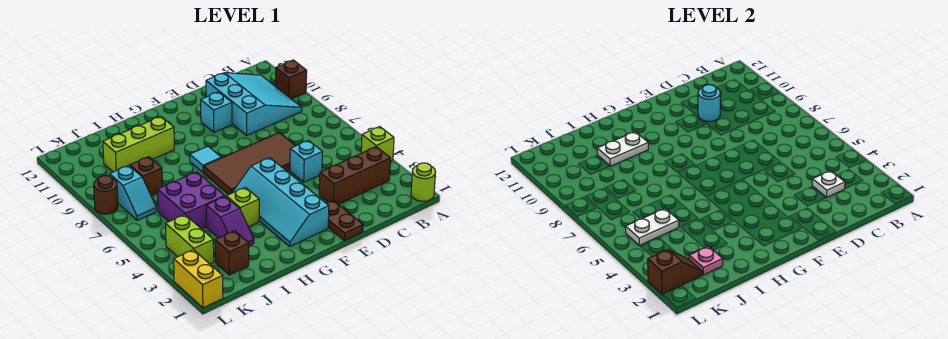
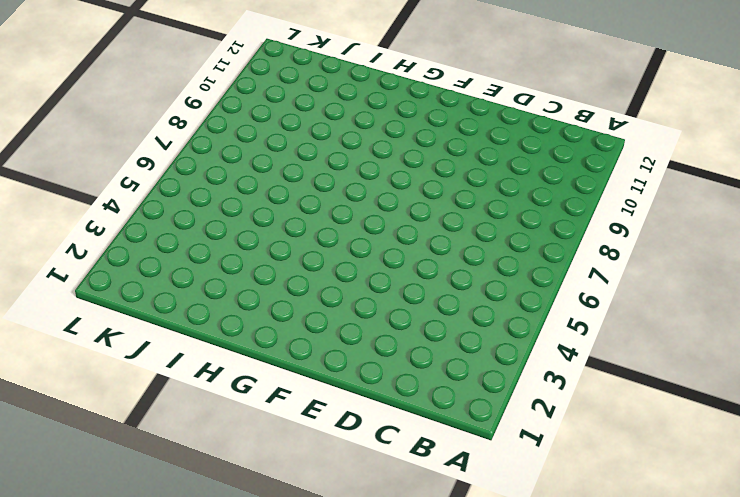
none -> lime 1x1 round brick [411,163,436,201]
none -> lime 1x1 brick [361,127,394,161]
none -> brown 1x1 brick [276,60,307,99]

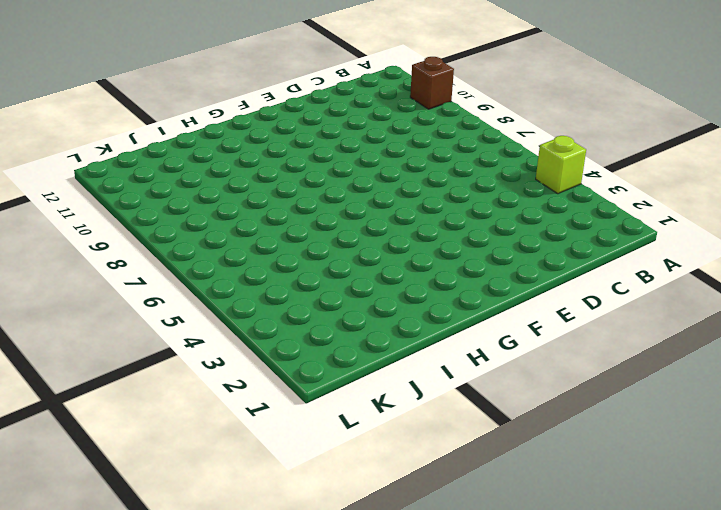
none -> lime 1x1 round brick [411,163,436,201]
none -> brown 1x3 brick [319,147,391,204]
none -> cyan 3x3 slope [206,73,302,135]

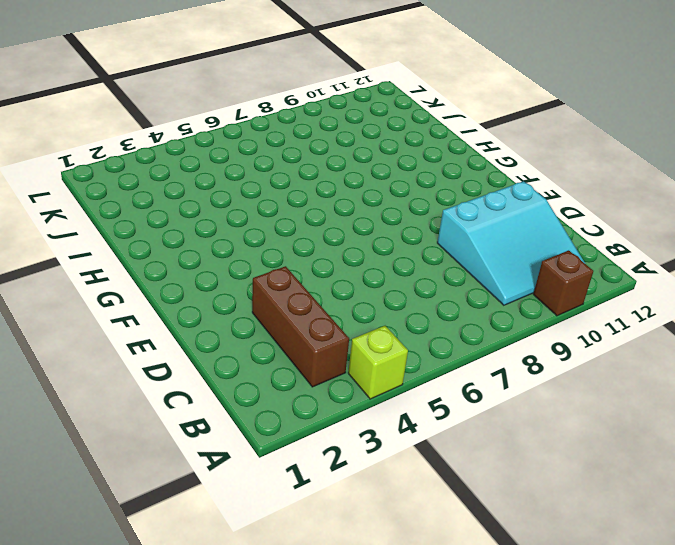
none -> lime 1x1 round brick [411,163,436,201]
none -> cyan 1x1 brick [290,140,322,182]
none -> brown 2x4 tile [204,133,296,195]

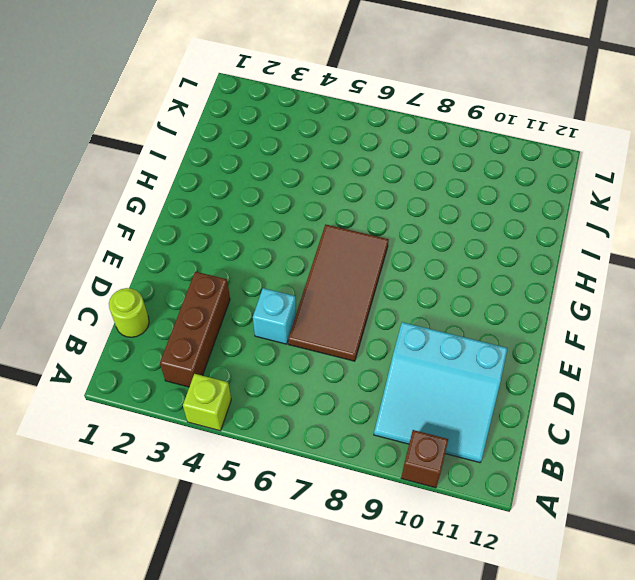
lime 1x1 round brick [109,288,149,337] -> lime 1x1 round brick moved to [411,163,436,201]
none -> brown 1x2 plate [326,200,363,241]
none -> cyan 1x1 brick [201,92,232,132]
none -> cyan 2x4 slope [232,158,329,246]

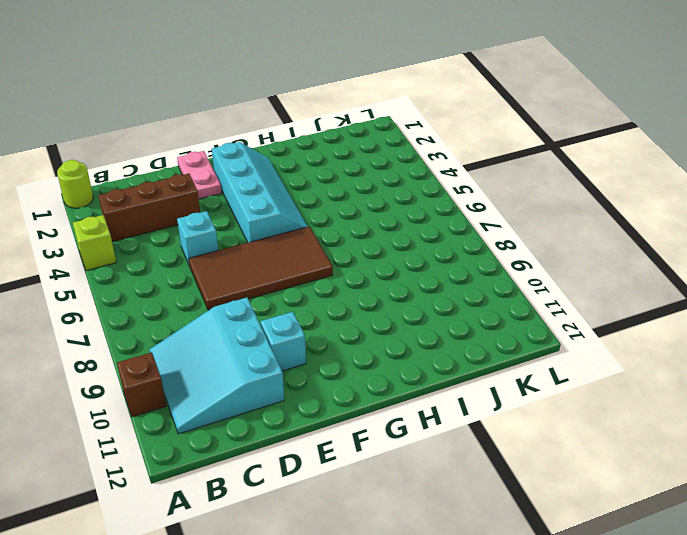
pink 1x2 plate [177,151,221,199] -> brown 1x2 plate [326,200,363,241]
none -> cyan 1x1 tile [190,146,221,173]
none -> lime 1x1 brick [226,187,259,227]
none -> lime 1x3 brick [103,117,174,172]

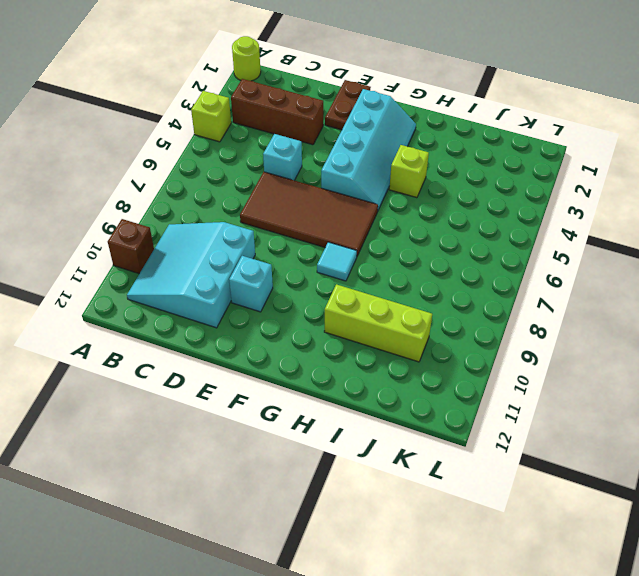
none -> purple 1x2 slope [206,196,254,246]
none -> purple 2x2 brick [158,172,225,229]
none -> brown 1x1 brick [215,231,249,275]

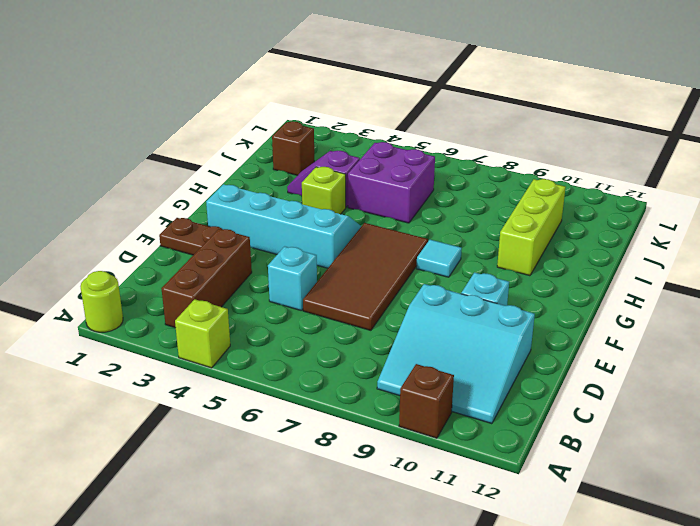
none -> brown 1x1 brick [130,157,163,196]
none -> lime 1x2 brick [165,215,214,264]
none -> cyan 1x2 slope [110,165,156,220]

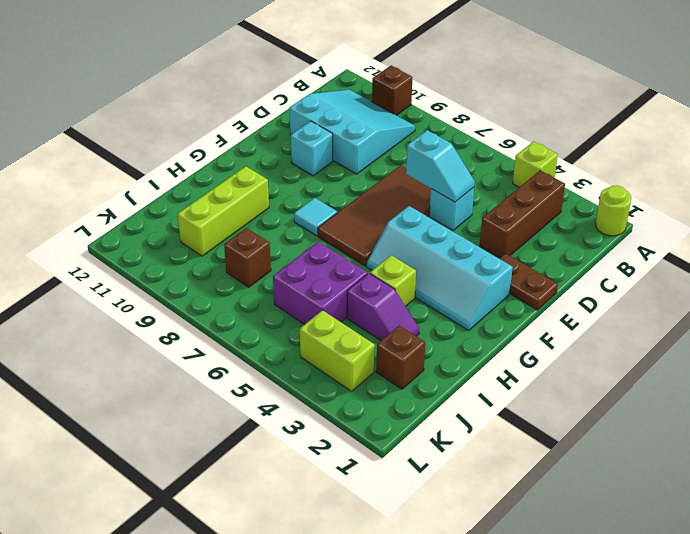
cyan 1x2 slope [406,130,475,202] -> cyan 1x2 slope moved to [110,165,156,220]
none -> yellow 1x2 brick [174,250,223,308]
none -> brown 1x1 round brick [94,176,118,214]
none -> white 1x1 plate [812,171,845,198]

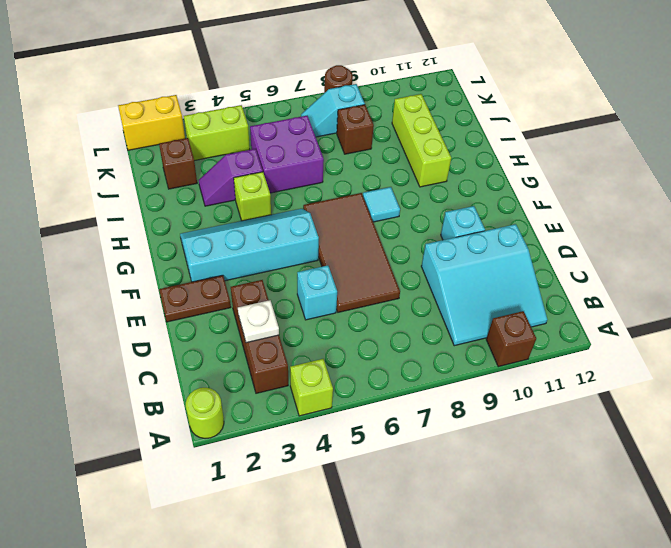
none -> cyan 1x1 round brick [698,85,720,122]
none -> white 1x2 plate [597,132,648,166]
none -> pink 1x1 plate [689,246,723,275]

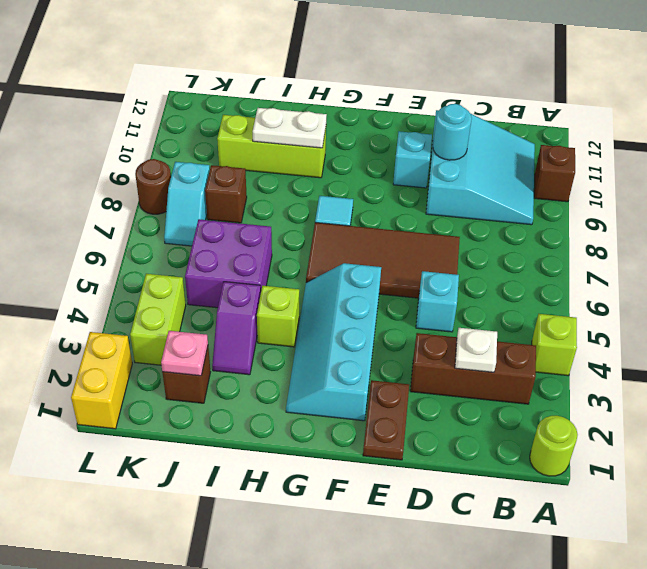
none -> white 1x2 plate [626,208,679,245]
none -> brown 1x2 slope [648,250,702,294]

